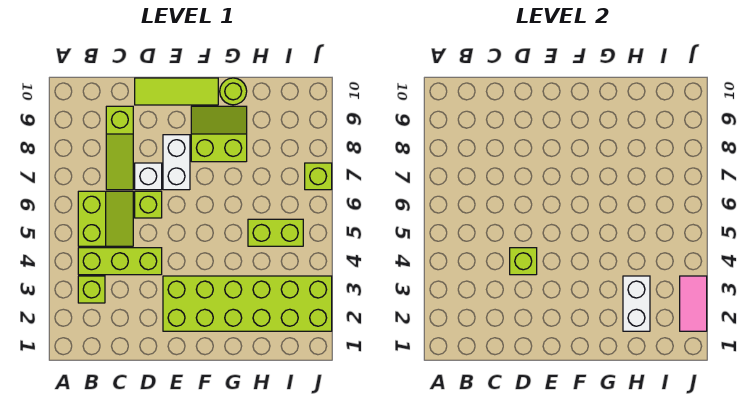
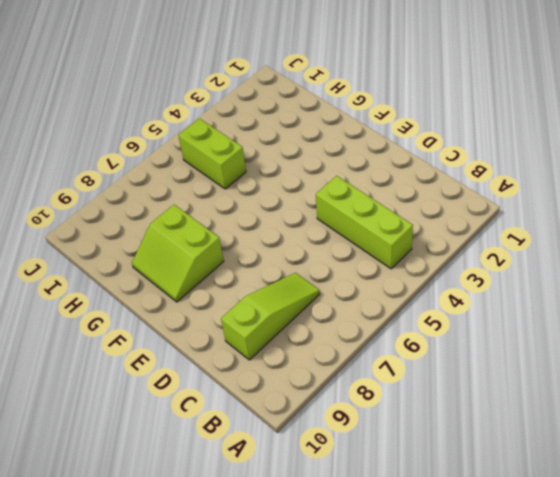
none -> lime 1x1 brick [78,276,105,303]
none -> lime 2x2 slope [78,191,133,246]
none -> lime 1x1 brick [135,191,162,218]

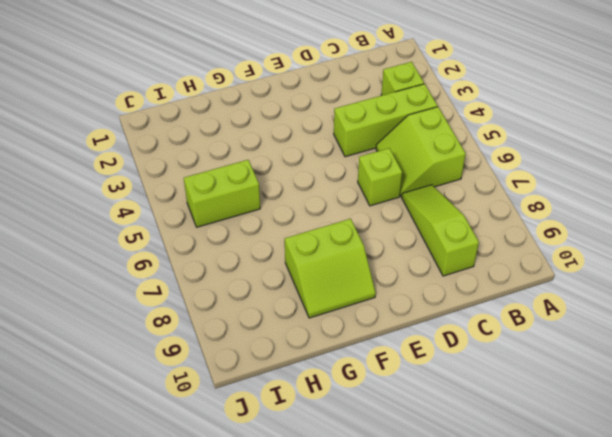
none -> white 1x1 brick [135,163,162,190]
none -> lime 1x3 tile [135,78,218,105]
none -> lime 2x6 brick [163,276,332,331]

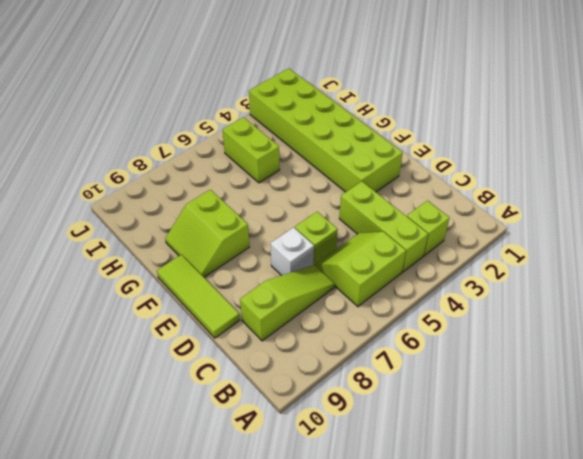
none -> white 1x2 brick [163,135,190,190]
none -> lime 1x1 round brick [220,78,247,105]
none -> lime 1x1 brick [305,163,332,190]

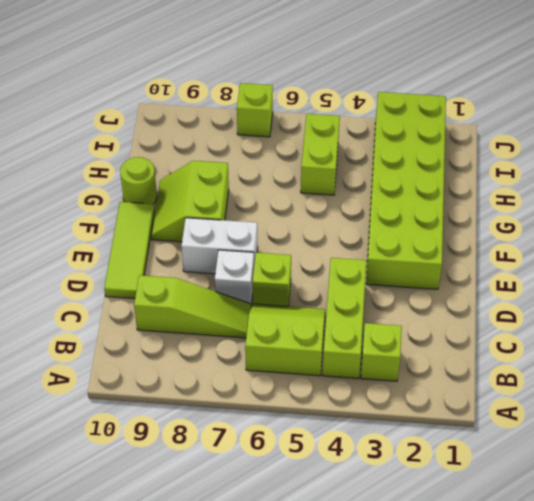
none -> lime 1x1 brick [510,248,537,275]
none -> white 1x2 brick [623,276,650,331]
none -> pink 1x2 tile [680,276,707,331]

